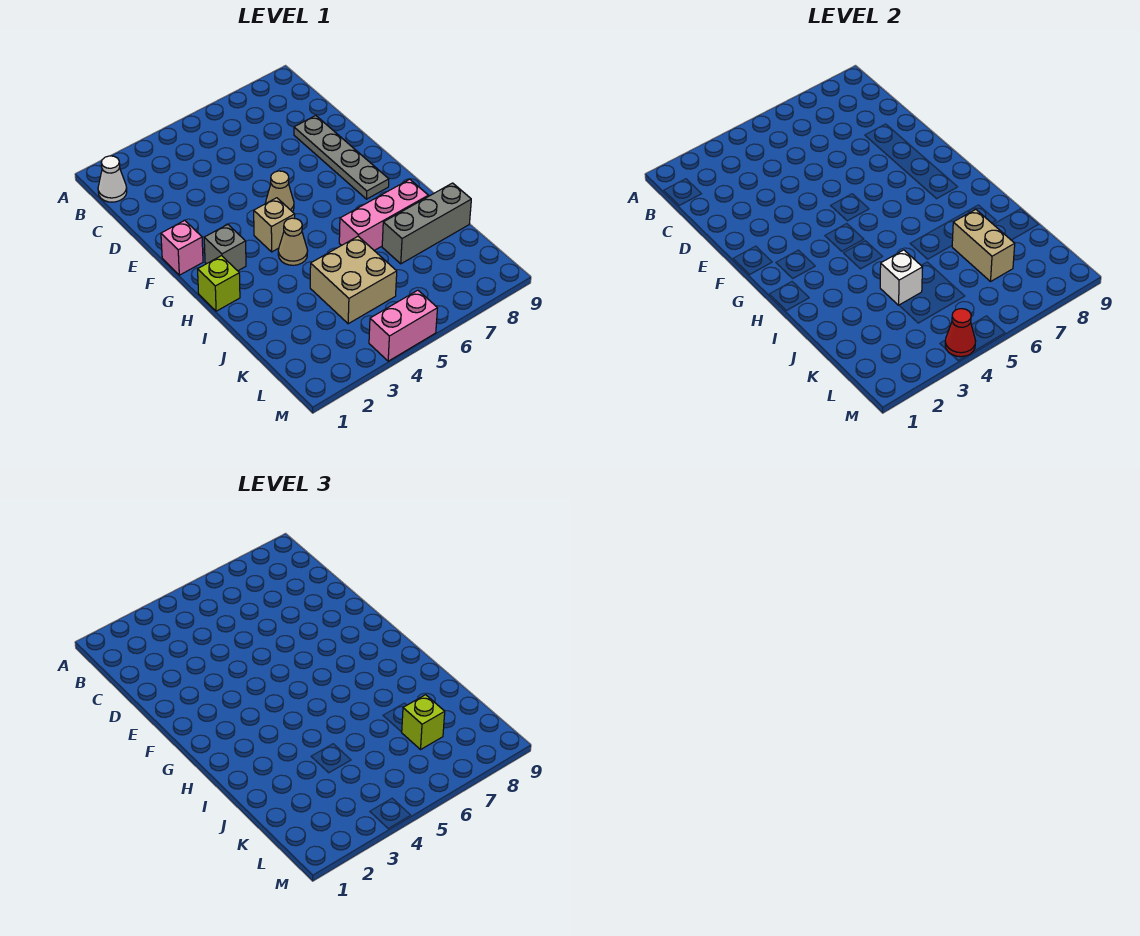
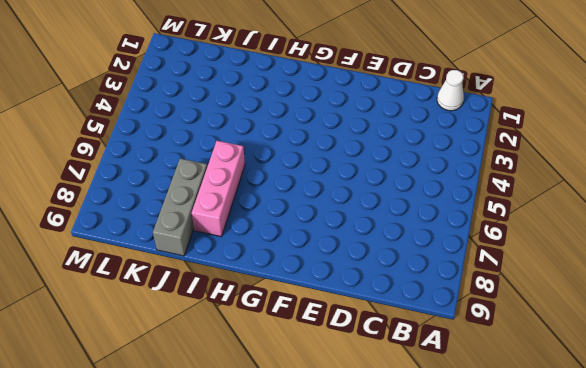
none -> grey 1x4 plate [294,116,389,199]
none -> pink 1x1 brick [161,220,203,275]
none -> tan 1x1 cone [266,171,294,212]

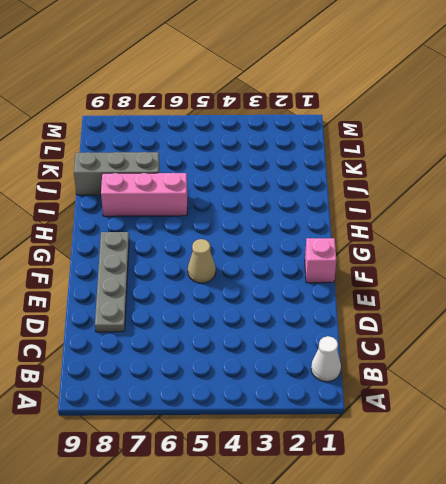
none -> grey 1x1 brick [204,224,246,271]
none -> tan 1x1 brick [254,198,295,252]
none -> lime 1x1 brick [198,256,240,311]

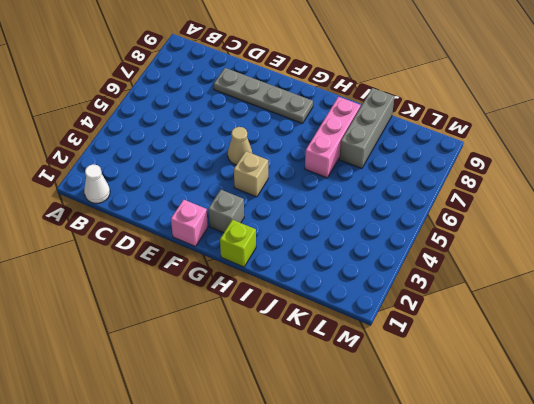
none -> tan 1x1 cone [278,218,307,265]
none -> tan 2x2 brick [310,236,397,324]
none -> pink 1x2 brick [369,290,437,361]

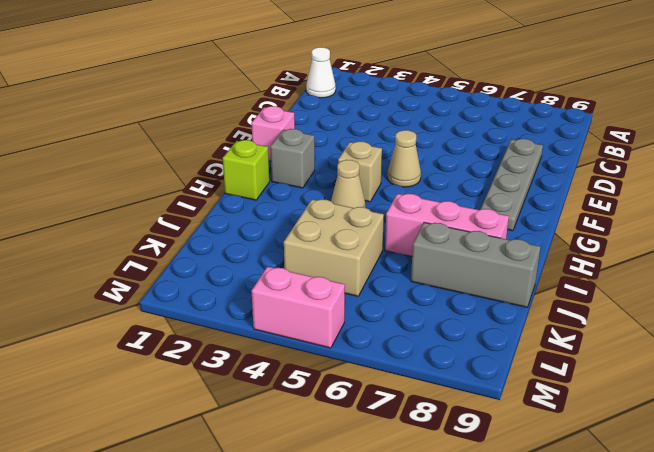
none -> white 1x1 brick [880,250,923,305]
none -> tan 1x2 brick [952,209,1015,281]
none -> red 1x1 cone [945,309,976,357]

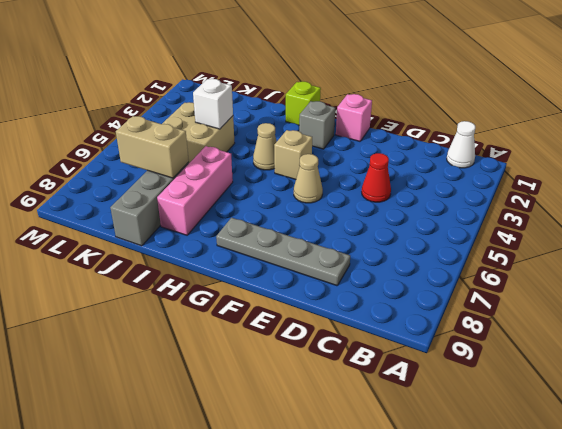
red 1x1 cone [362,153,391,202] -> red 1x1 cone moved to [945,309,976,357]
none -> pink 1x2 brick [369,290,437,361]
none -> lime 1x1 brick [402,695,445,749]

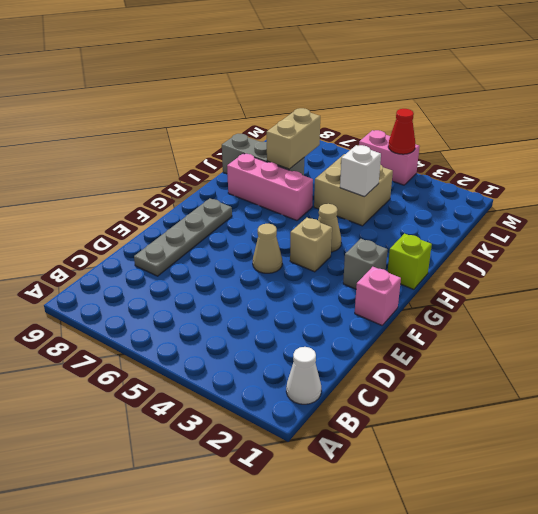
none -> lime 1x1 brick [402,695,445,749]

